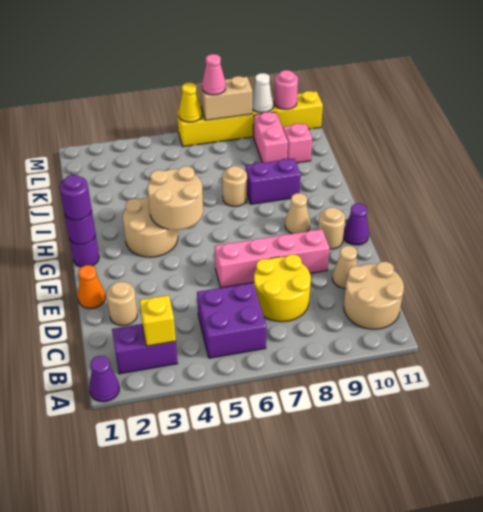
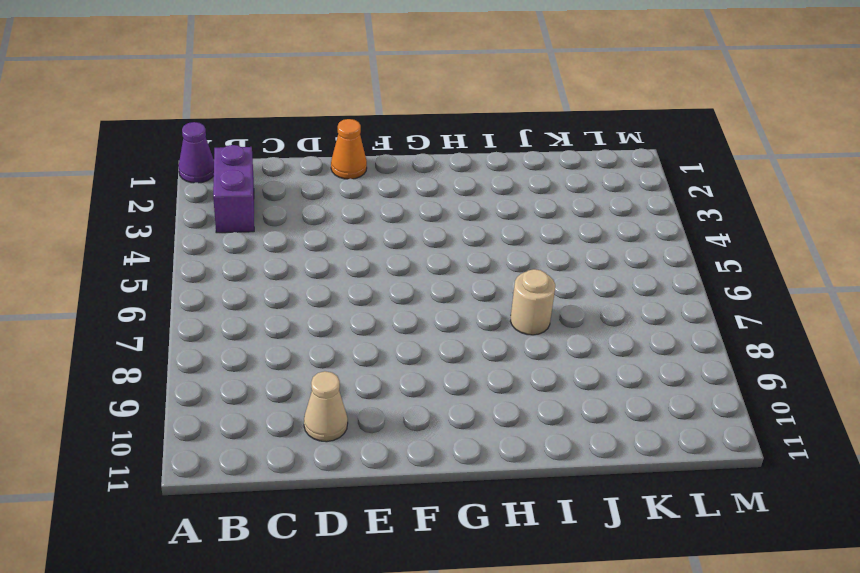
none -> purple 2x2 brick [197,283,266,358]
none -> tan 2x2 round brick [344,262,404,329]
none -> yellow 2x2 round brick [254,254,311,322]

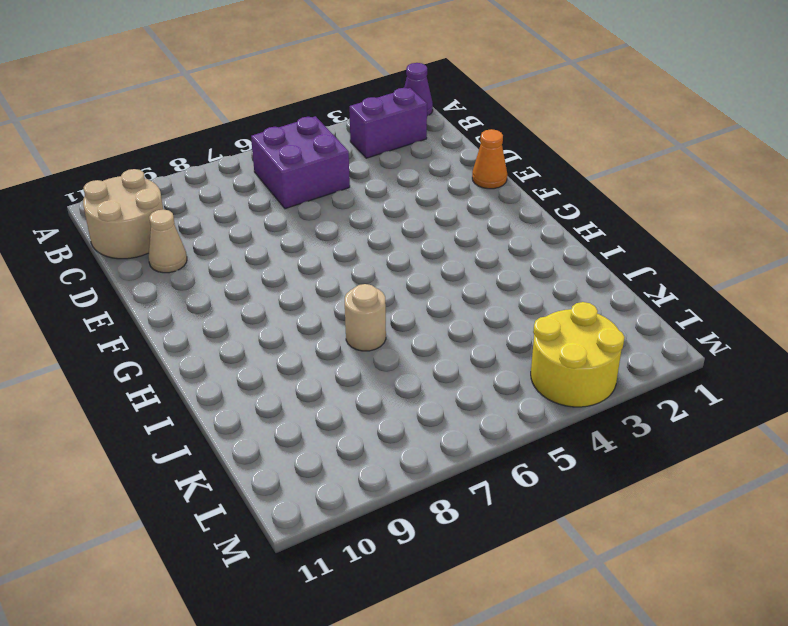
yellow 2x2 round brick [531,302,625,407] -> yellow 2x2 round brick moved to [254,254,311,322]
none -> tan 1x1 round brick [106,282,137,326]
none -> pink 1x4 brick [215,229,330,288]
none -> tan 1x1 round brick [318,207,345,249]

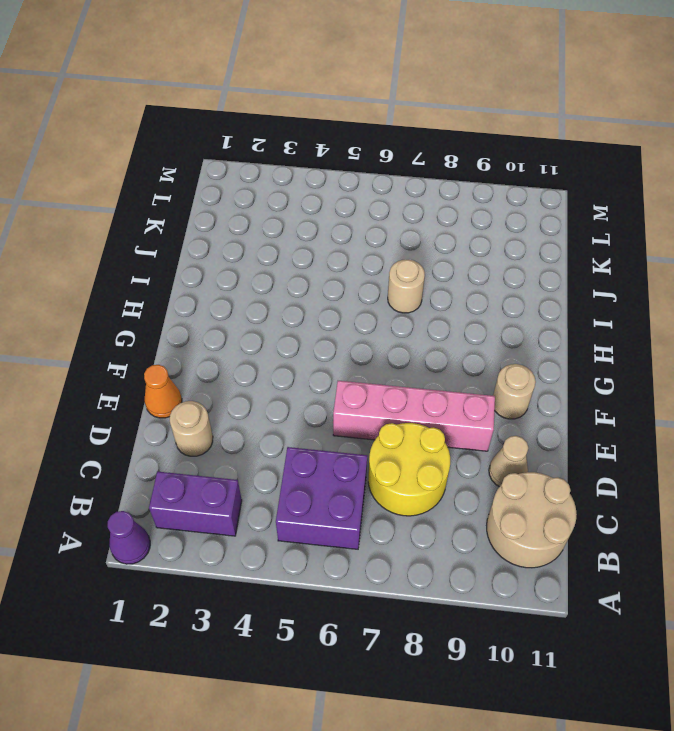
none -> purple 1x1 cone [343,203,369,245]
none -> purple 1x1 round brick [69,234,99,267]
none -> tan 2x2 round brick [123,198,178,257]

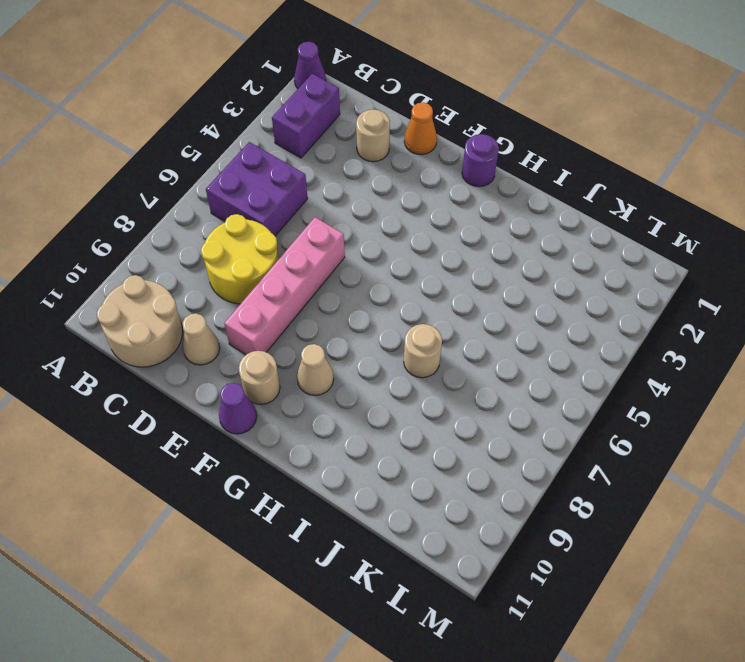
none -> tan 2x2 round brick [123,198,178,257]
none -> purple 1x2 brick [245,159,301,204]
none -> pink 1x2 brick [253,112,288,163]

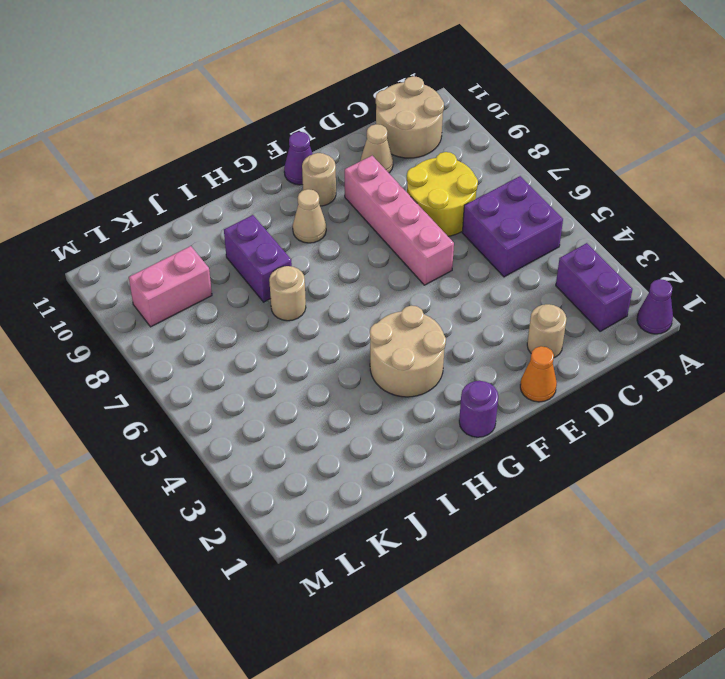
none -> pink 1x1 brick [283,124,312,163]
none -> yellow 1x6 brick [177,91,323,147]
none -> yellow 1x1 brick [139,295,176,346]

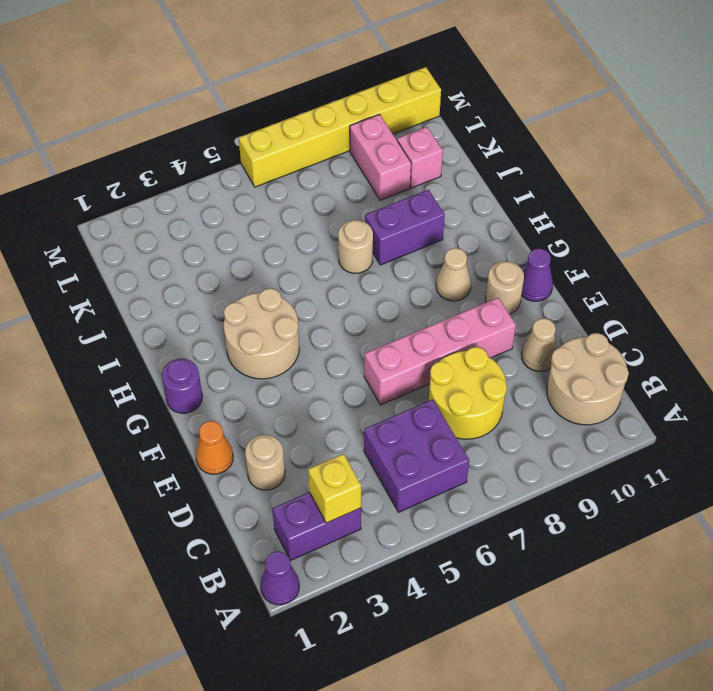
none -> purple 1x1 round brick [65,211,96,244]
none -> tan 2x2 round brick [148,166,203,230]
none -> yellow 1x1 cone [179,83,202,122]

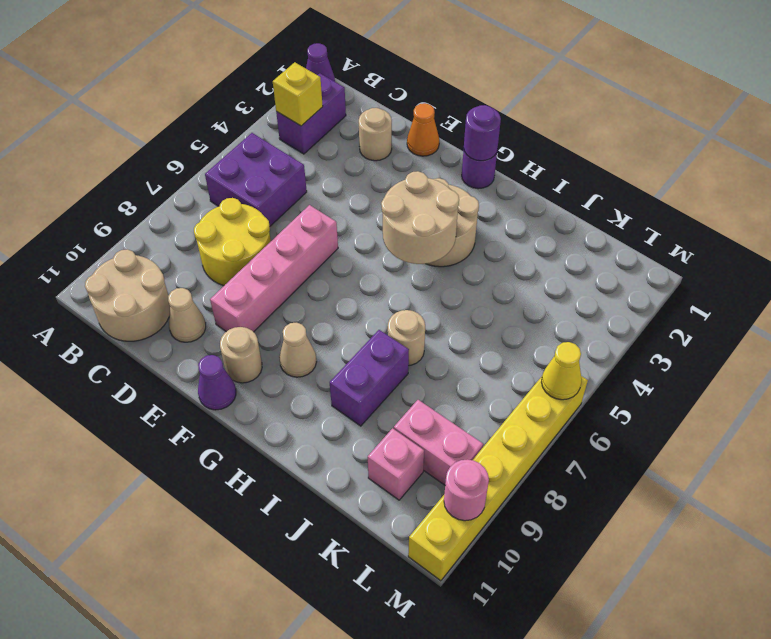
none -> tan 1x2 brick [200,76,252,120]
none -> white 1x1 cone [252,73,274,113]
none -> purple 1x1 round brick [59,175,92,220]

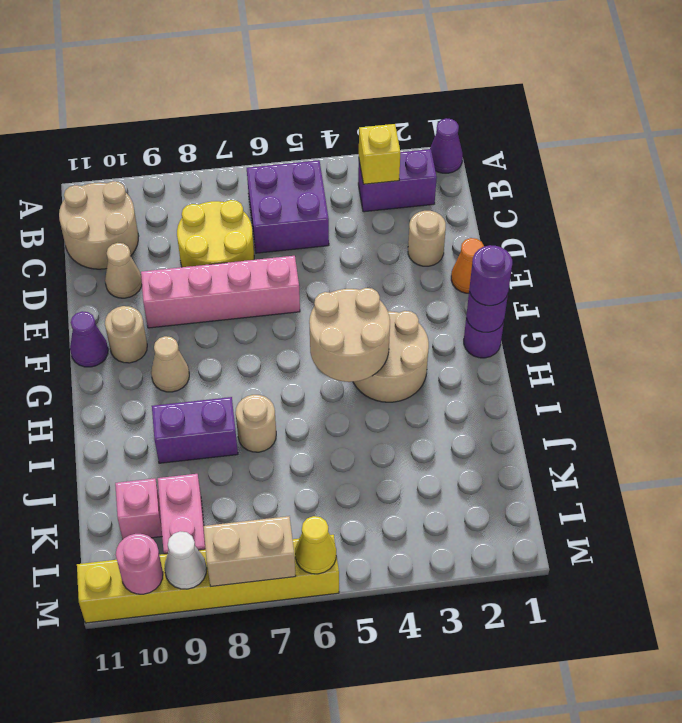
none -> pink 1x1 cone [202,54,226,95]

